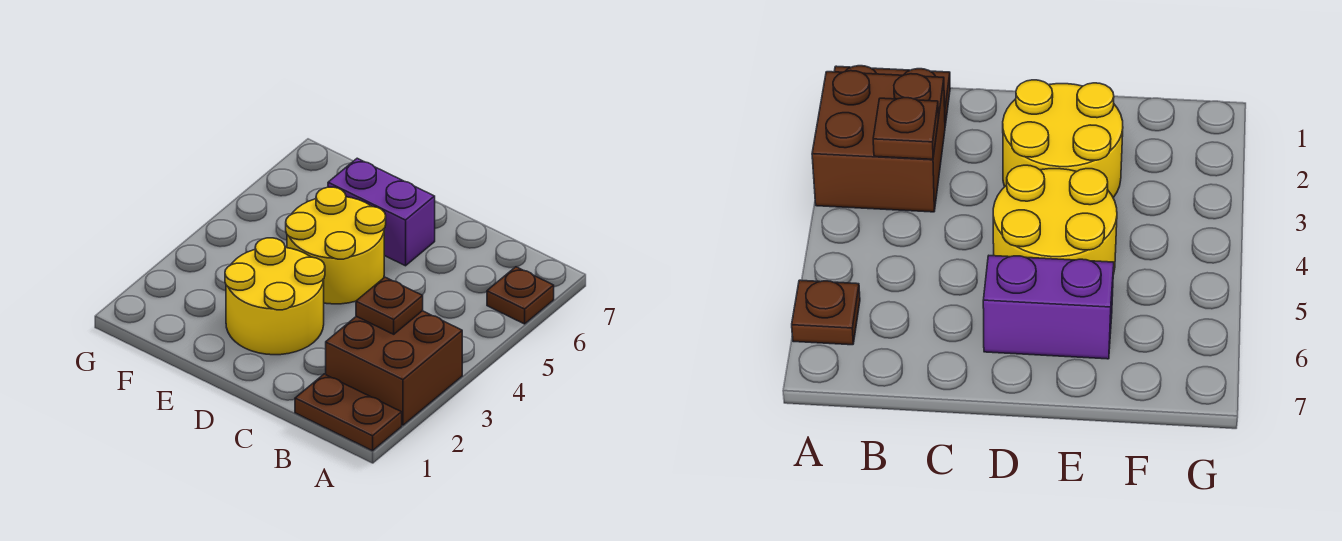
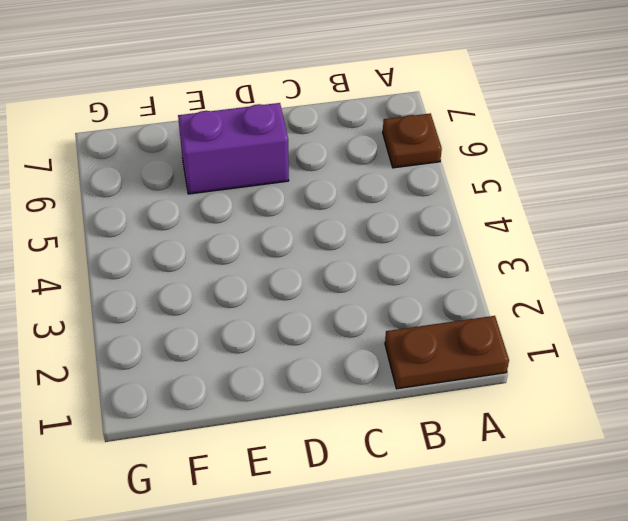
none -> brown 2x2 brick [326,311,462,425]
none -> yellow 2x2 round brick [225,238,325,355]

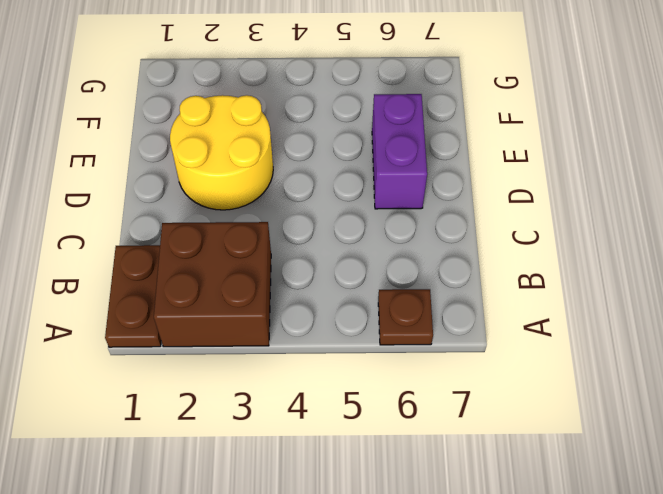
none -> yellow 2x2 round brick [286,187,386,304]
none -> brown 1x1 plate [356,277,423,334]

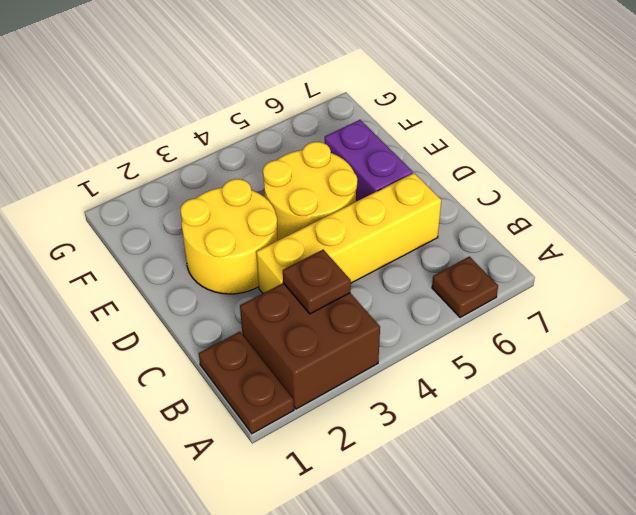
yellow 1x4 brick [256,173,441,293] -> none

